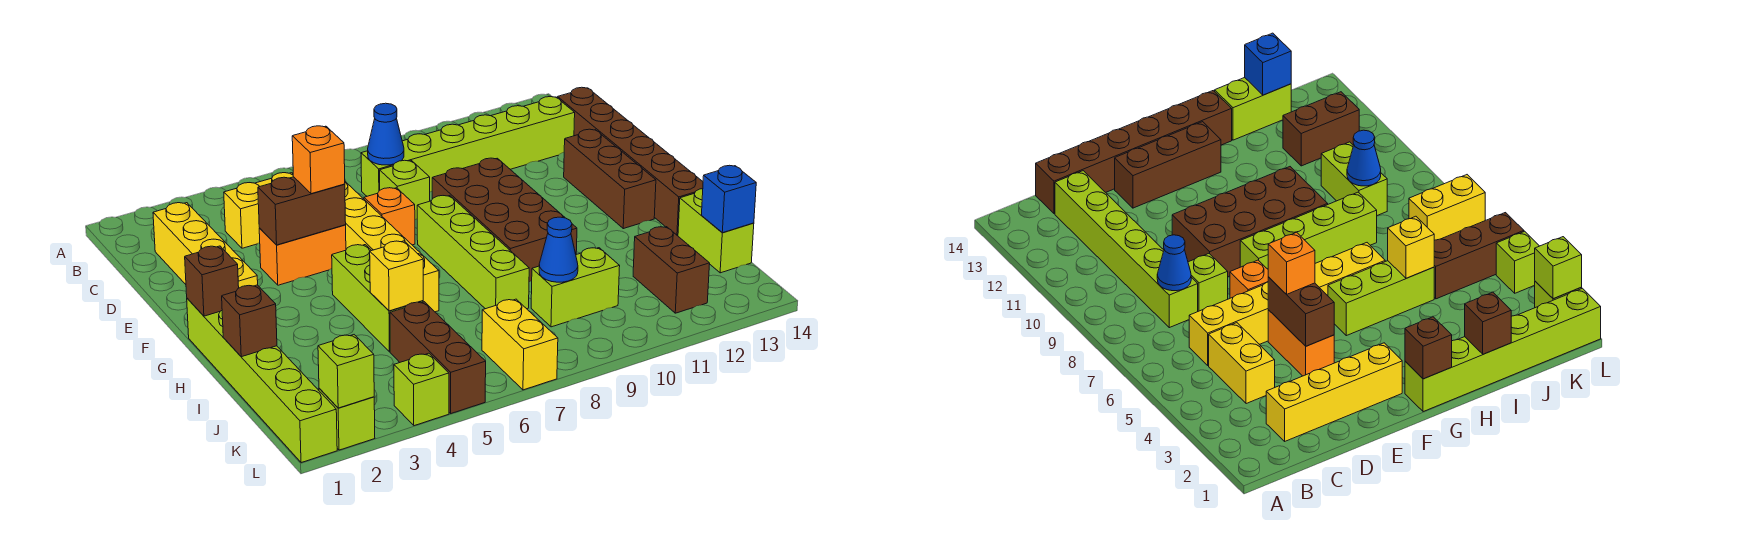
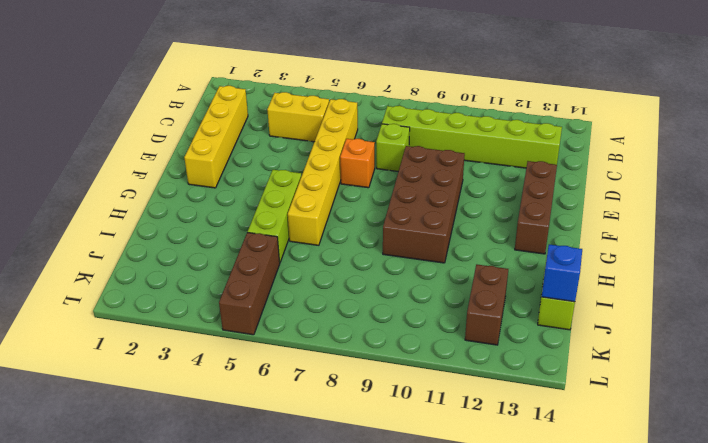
none -> brown 1x6 brick [558,87,703,236]
none -> orange 1x2 brick [259,225,346,285]
none -> lime 1x4 brick [417,196,529,309]

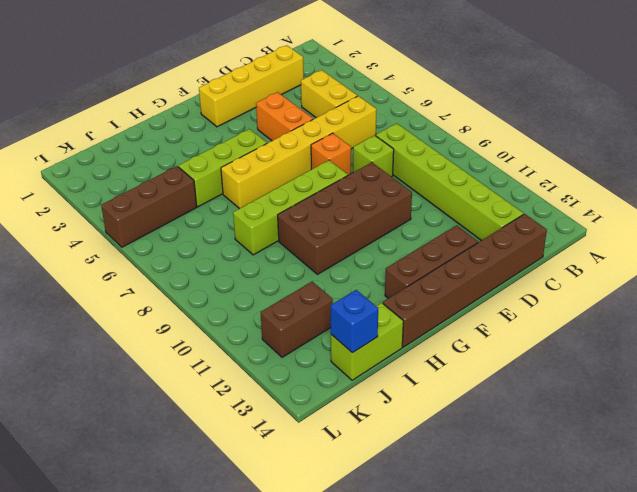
none -> lime 1x6 brick [187,298,337,463]
none -> lime 1x2 brick [531,248,620,327]
none -> yellow 1x2 brick [482,299,558,390]

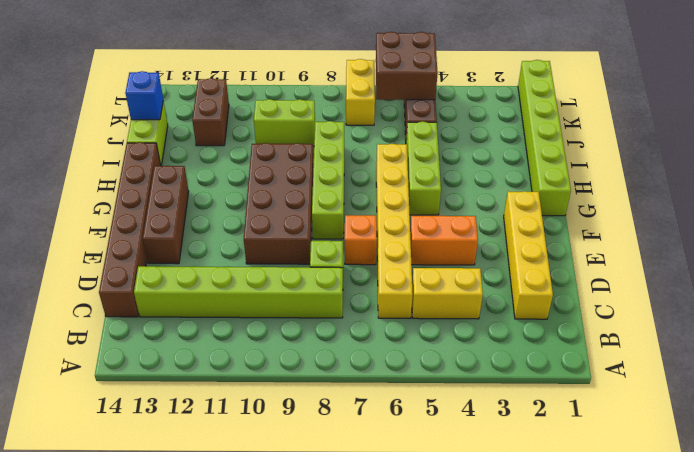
brown 2x2 brick [376,32,438,100] -> none
none -> lime 1x1 brick [319,389,375,450]
none -> lime 1x1 brick [394,353,449,426]
none -> blue 1x1 cone [368,103,404,165]

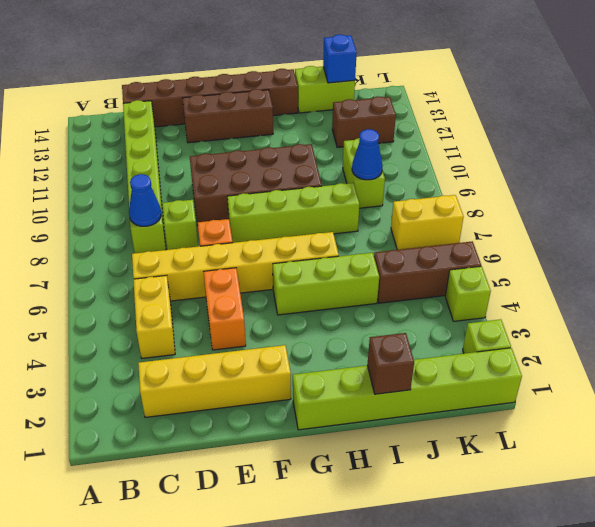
none -> brown 1x2 brick [258,177,346,245]
none -> brown 1x1 brick [185,246,239,316]
none -> yellow 1x1 brick [370,241,423,311]

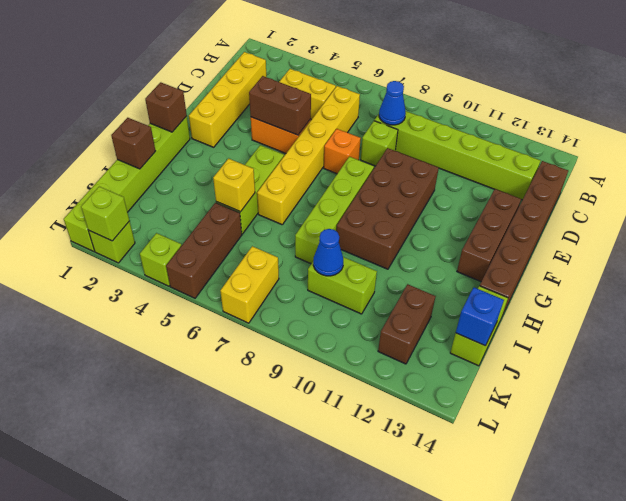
none -> orange 1x1 brick [292,126,345,194]

